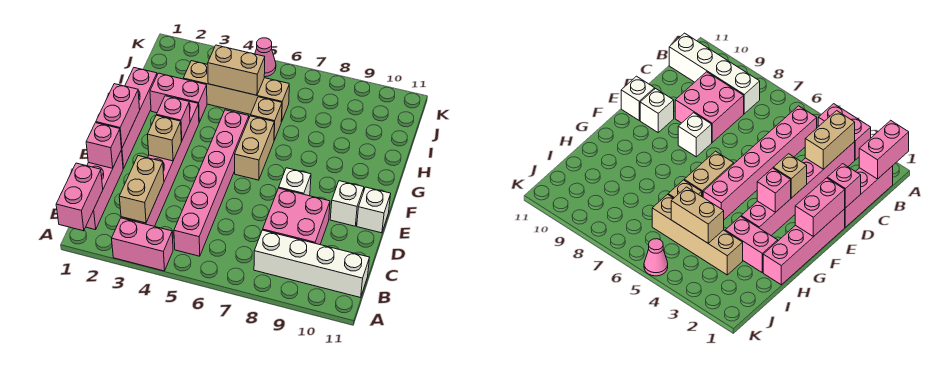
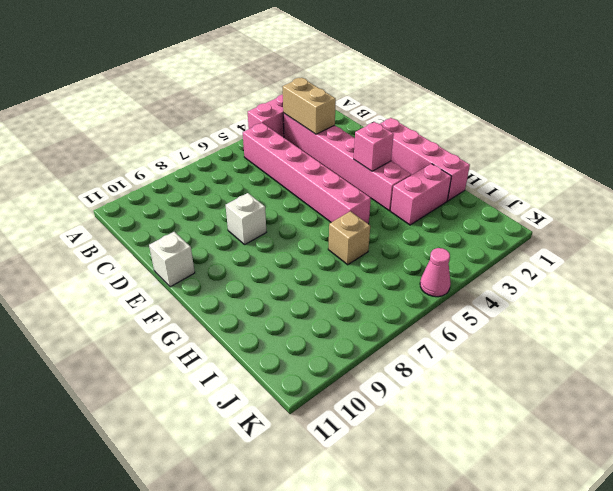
none -> pink 1x3 brick [86,150,123,230]
none -> white 1x4 brick [254,230,370,298]
none -> pink 2x2 brick [263,188,330,245]

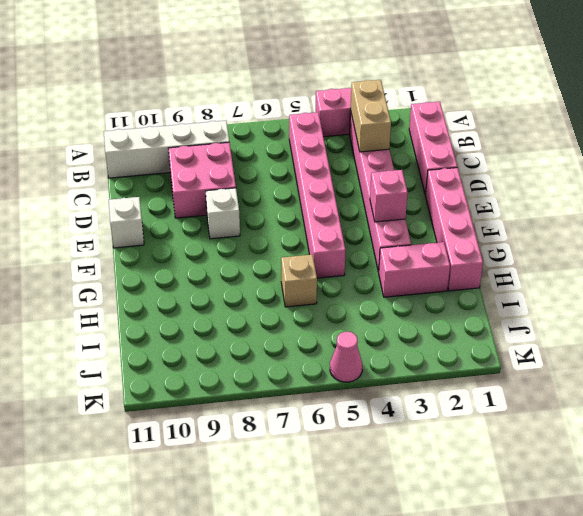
none -> white 1x1 brick [330,181,364,226]
none -> tan 1x2 brick [235,116,274,180]
none -> tan 1x4 brick [183,61,289,122]

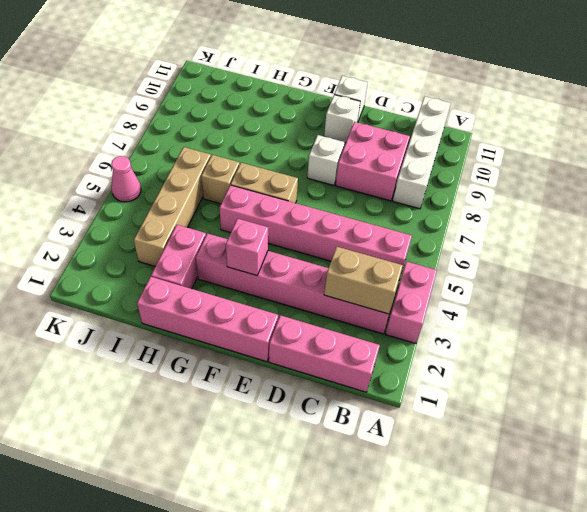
none -> pink 1x2 brick [56,163,103,231]
none -> pink 1x1 brick [86,123,122,168]
none -> pink 1x2 brick [96,84,140,148]

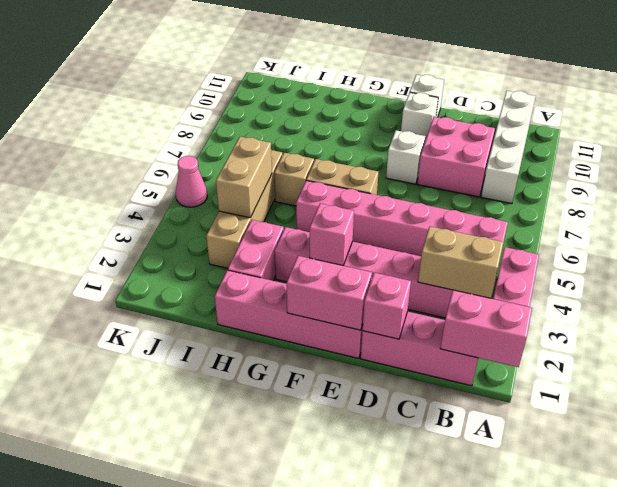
none -> tan 1x1 brick [147,115,181,161]

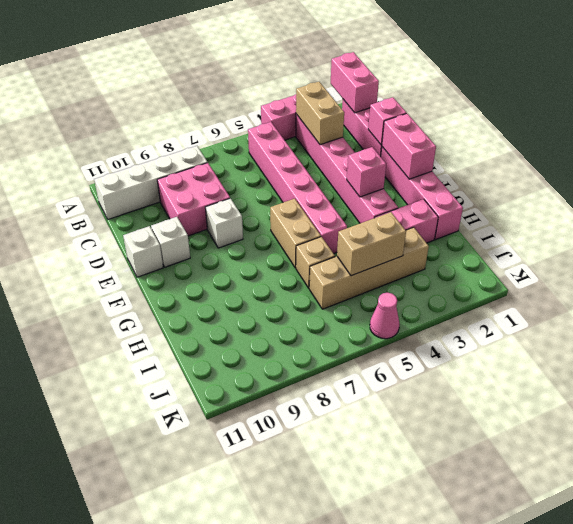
none -> tan 1x1 brick [147,115,181,161]

